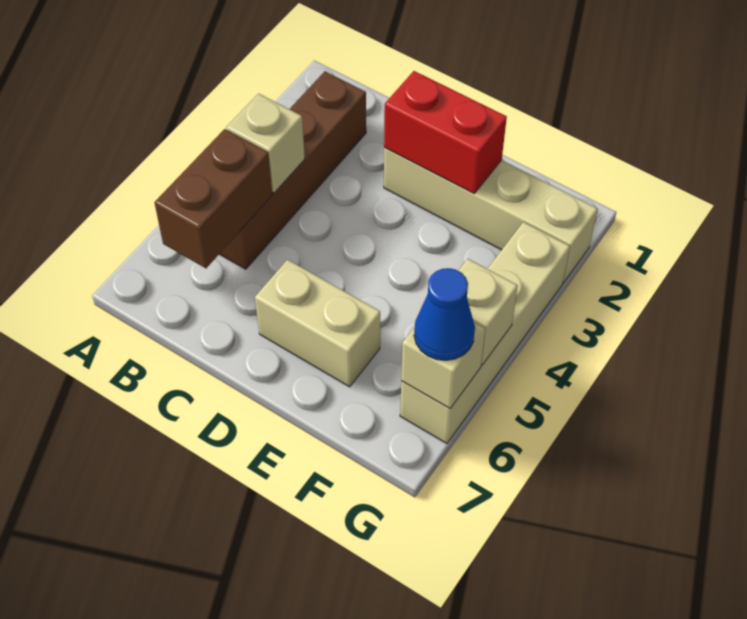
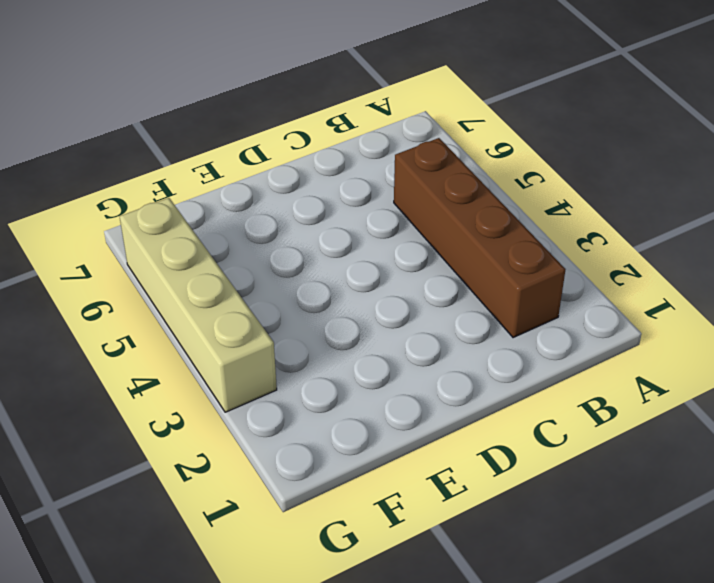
none -> tan 1x4 brick [384,148,597,282]
none -> tan 1x2 brick [255,260,380,387]

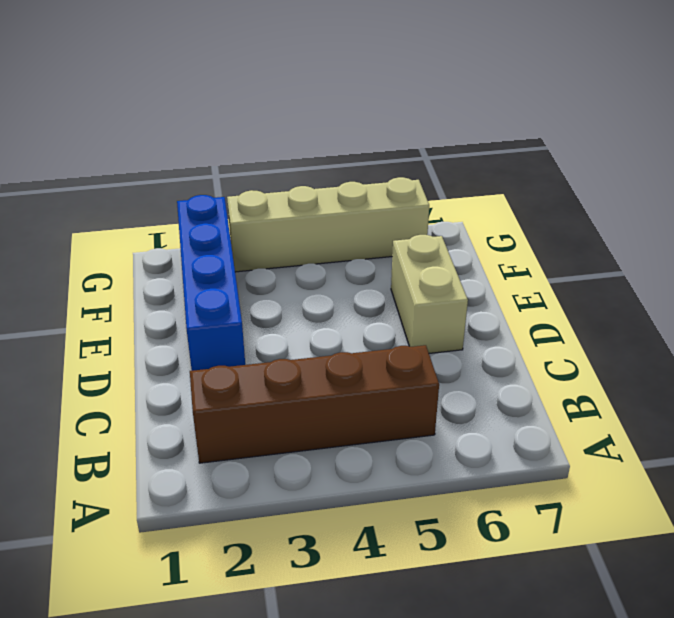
blue 1x4 brick [177,195,245,371] -> tan 1x4 brick [384,148,597,282]
none -> tan 1x1 brick [226,94,305,193]
none -> brown 1x2 brick [154,129,272,268]

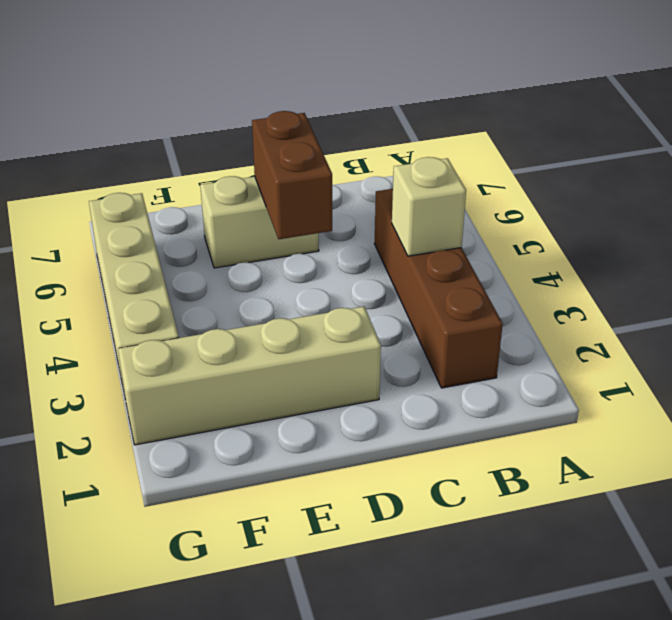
brown 1x2 brick [252,111,332,239] -> brown 1x2 brick moved to [154,129,272,268]
none -> red 1x2 brick [384,71,507,193]
none -> tan 1x1 brick [458,259,518,365]

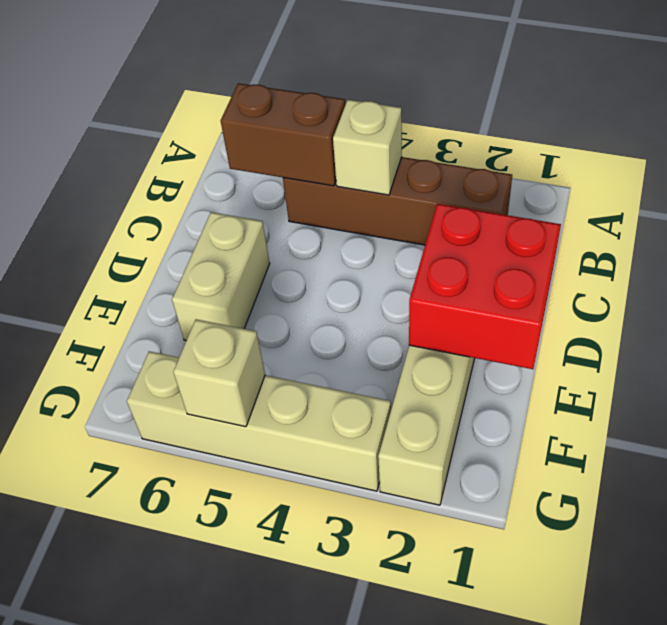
red 2x2 brick [409,204,561,369] -> red 1x2 brick [384,71,507,193]
none -> tan 1x1 brick [401,322,485,408]
none -> blue 1x1 cone [414,268,475,360]

